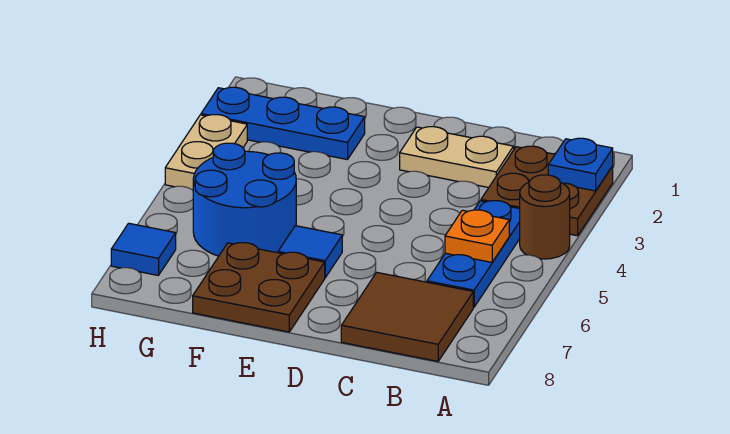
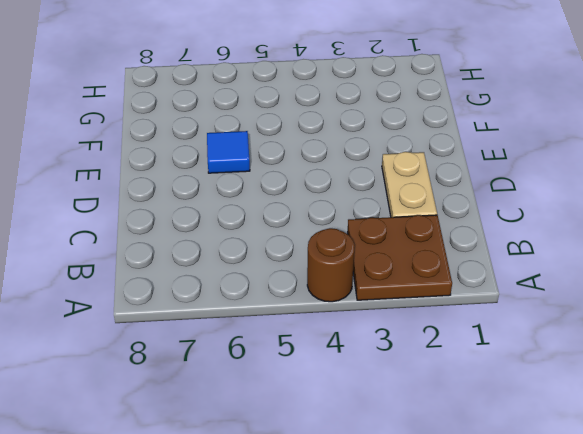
none -> blue 1x3 plate [427,201,520,307]
none -> brown 2x2 tile [341,273,473,361]
none -> brown 2x2 plate [193,243,325,332]

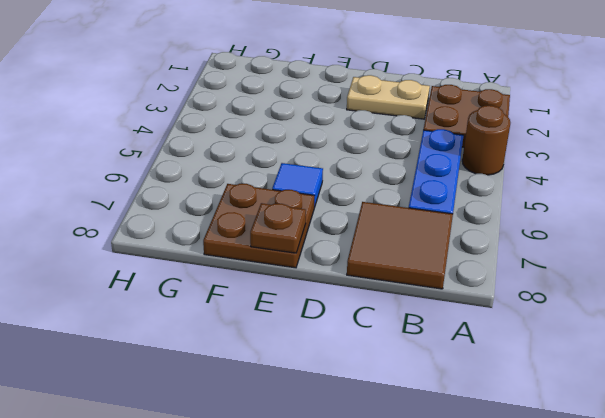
brown 1x1 plate [250,203,306,253] -> none
none -> blue 1x3 plate [201,87,365,160]
none -> blue 2x2 round brick [193,143,296,256]
none -> tan 1x2 plate [165,115,247,190]

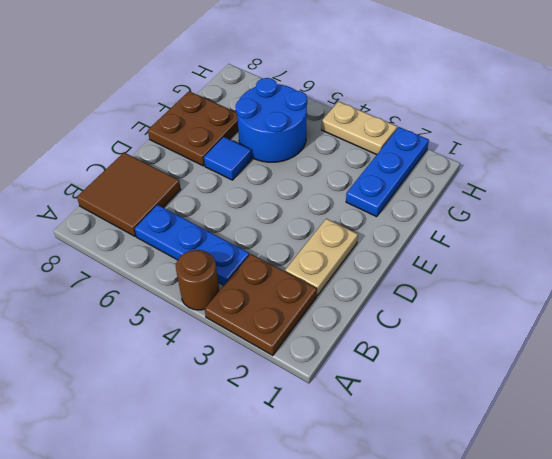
none -> blue 1x1 tile [111,223,176,275]
none -> blue 1x1 plate [548,138,613,191]
none -> orange 1x1 plate [445,210,509,262]

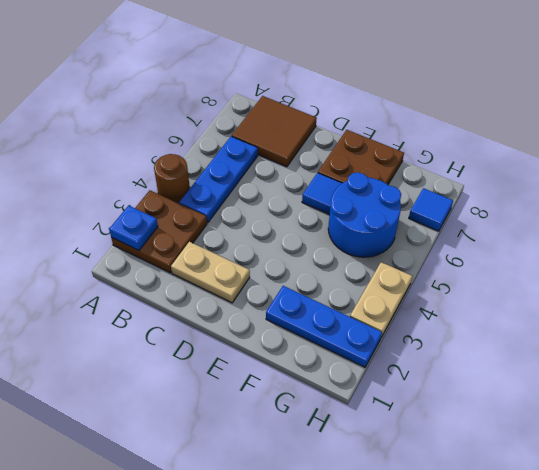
none -> orange 1x1 plate [445,210,509,262]

